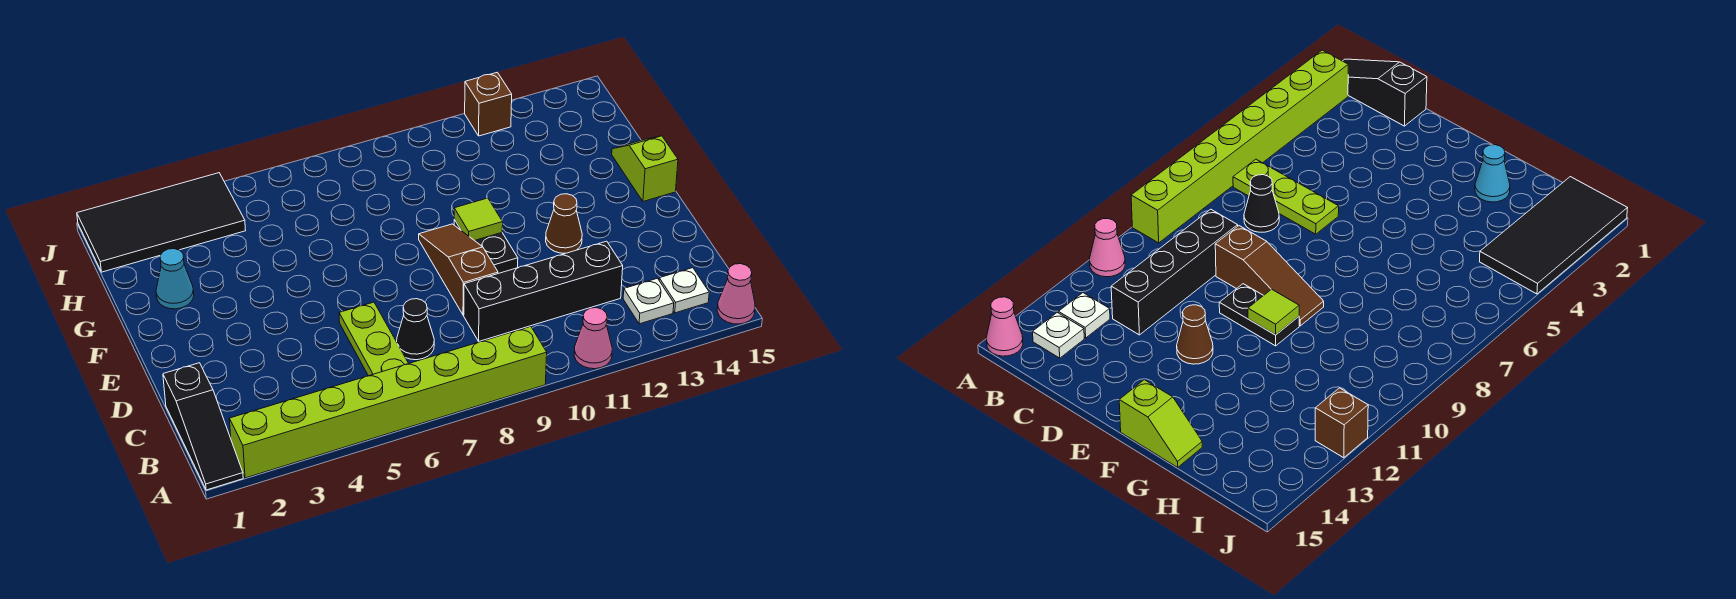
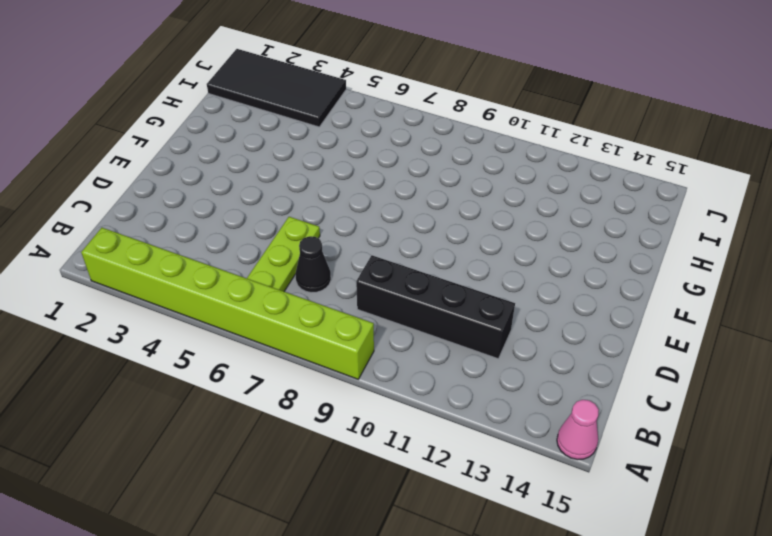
none -> black 1x3 slope [163,363,243,490]
none -> pink 1x1 cone [574,308,612,369]
none -> white 1x1 plate [623,278,674,324]

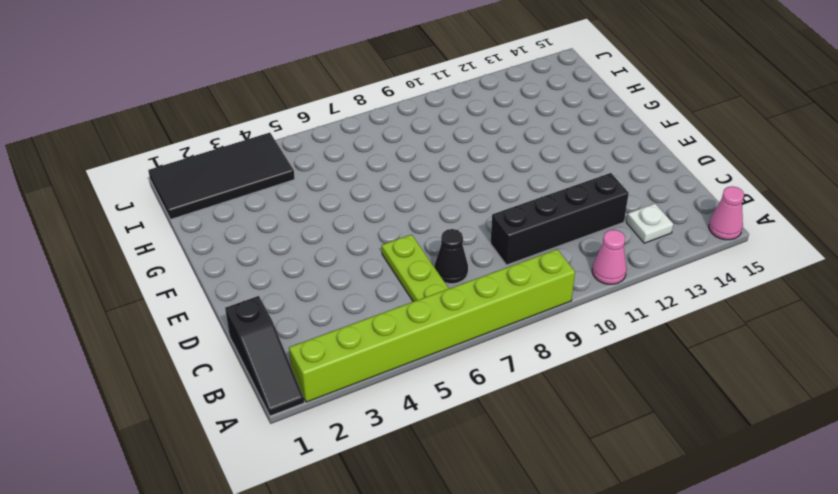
none -> white 1x1 plate [659,268,709,313]
none -> brown 1x3 slope [419,224,498,315]
none -> black 1x2 plate [454,220,518,274]

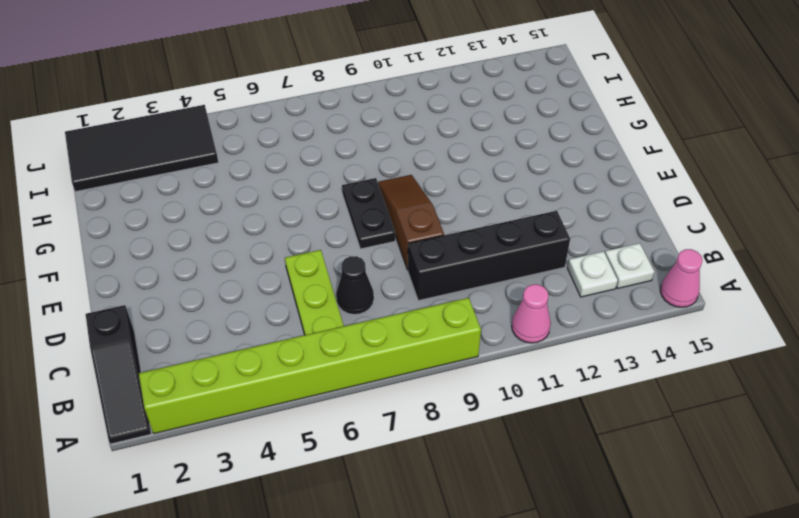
black 1x2 plate [342,178,395,249] -> black 1x2 plate moved to [454,220,518,274]
none -> brown 1x1 cone [546,194,582,253]
none -> lime 1x2 slope [612,136,678,201]
none -> cyan 1x1 cone [156,249,194,309]

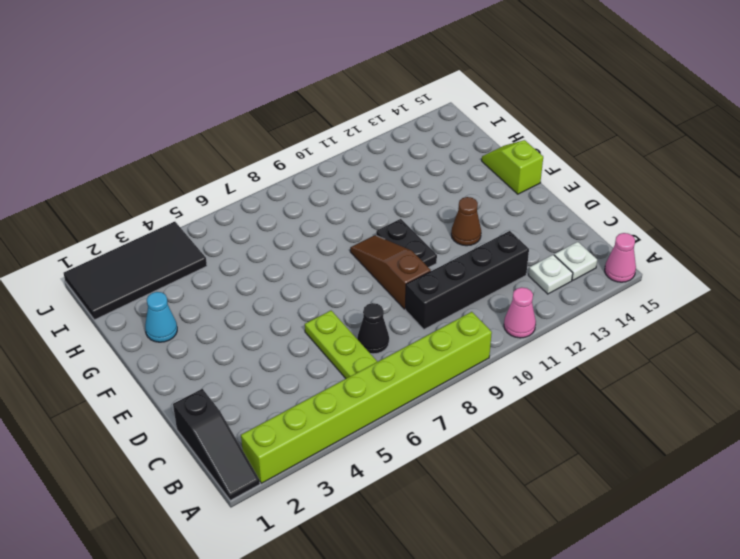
none -> brown 1x1 brick [465,72,512,136]
none -> lime 1x1 tile [454,198,503,241]

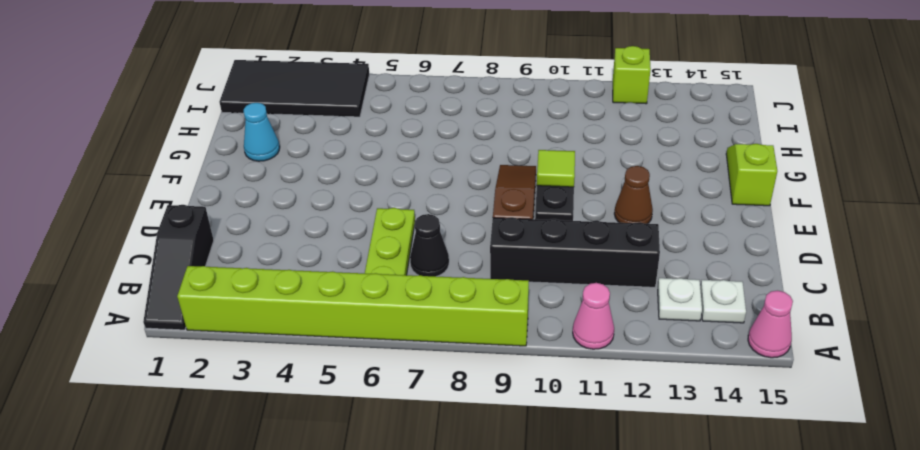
lime 1x1 brick [613,46,651,104] -> brown 1x1 brick [465,72,512,136]

